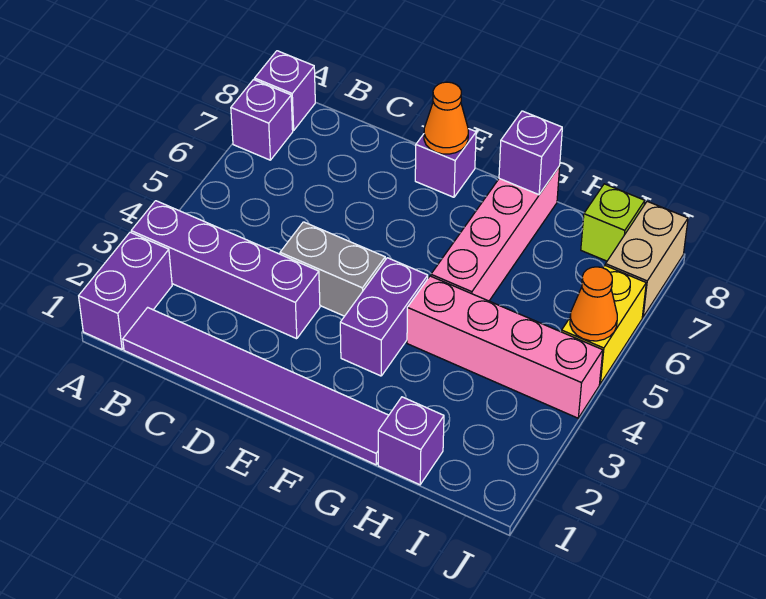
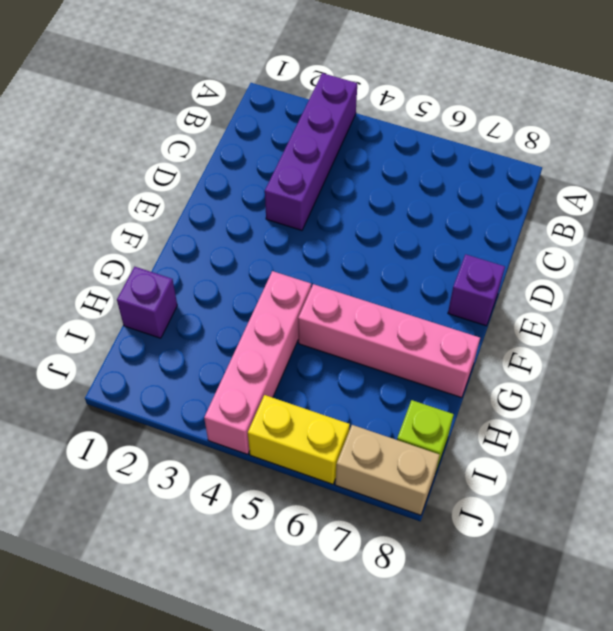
none -> purple 1x2 brick [79,232,172,349]
none -> purple 1x1 brick [231,80,293,160]
none -> purple 1x1 brick [255,51,315,131]

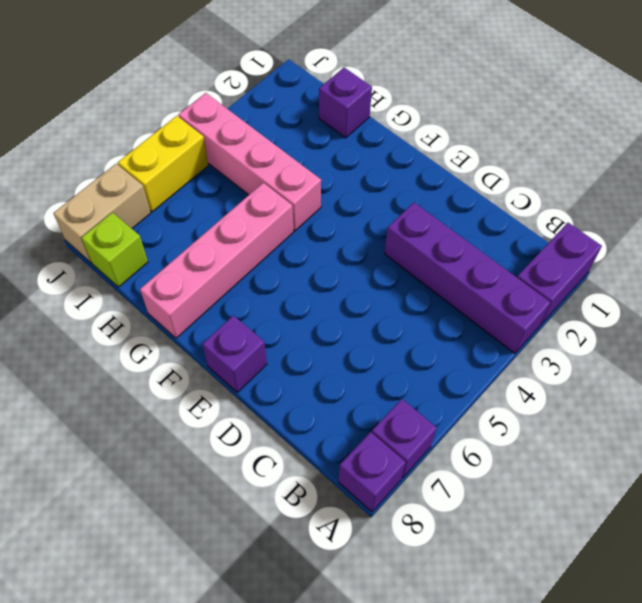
none -> purple 1x6 tile [123,307,389,465]
none -> grey 1x2 brick [280,222,385,316]
none -> purple 1x2 brick [340,258,428,376]

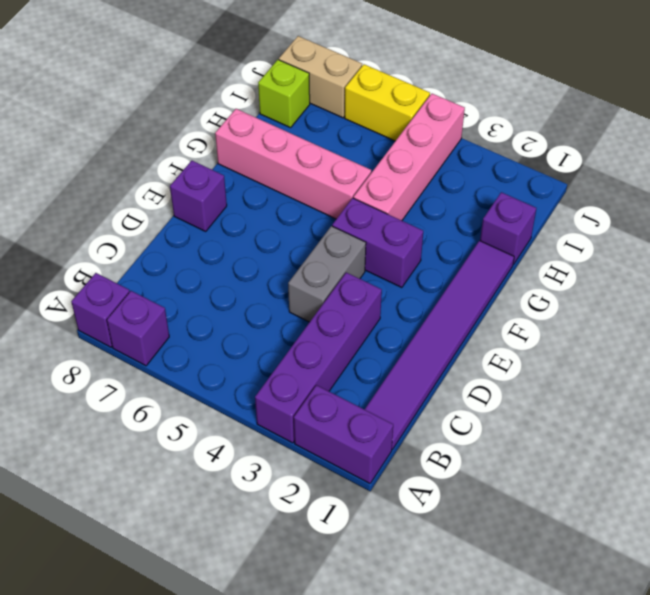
none -> orange 1x1 cone [424,82,468,154]
none -> purple 1x1 brick [499,111,562,195]
none -> orange 1x1 cone [570,267,617,341]

